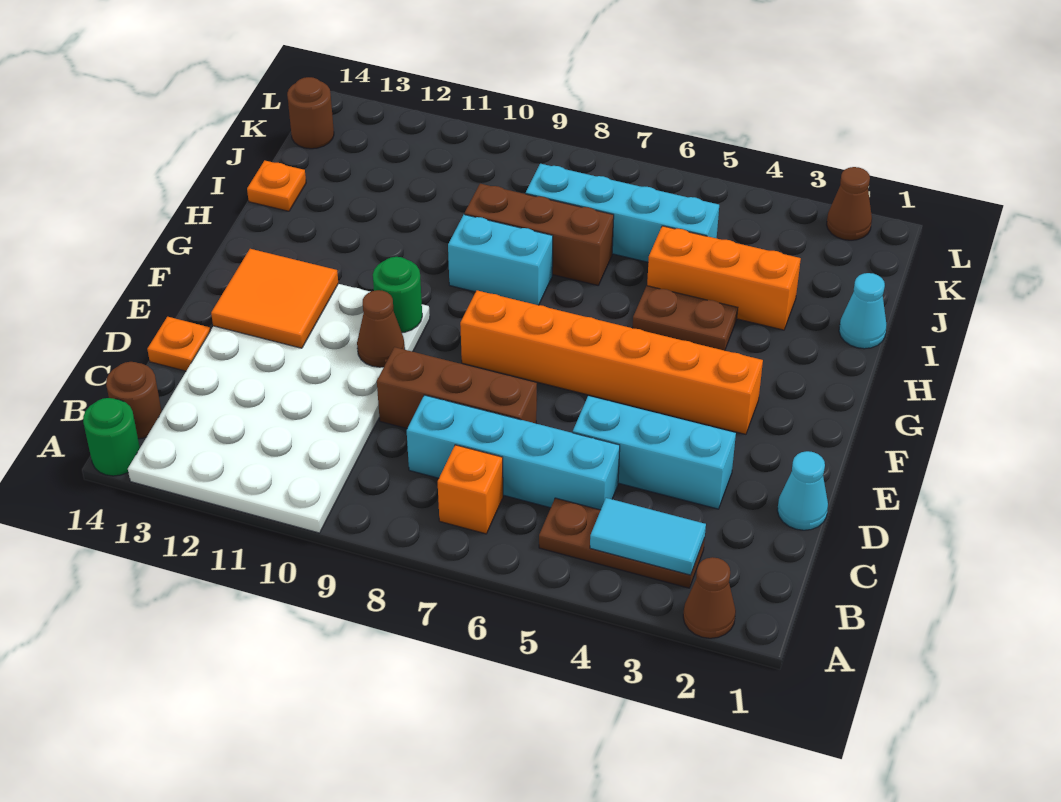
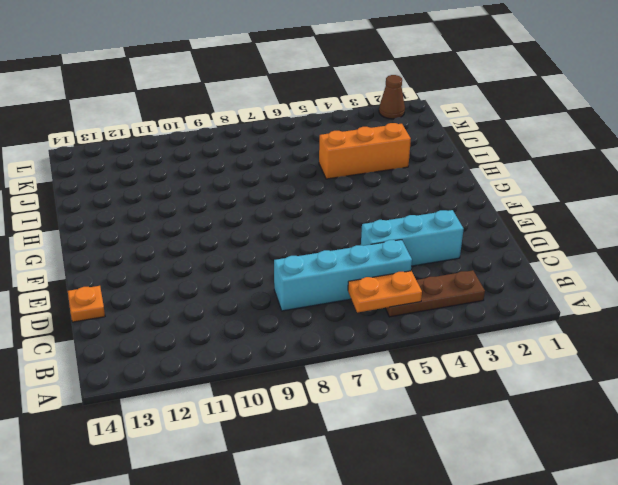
orange 1x2 plate [348,271,422,313] -> none
none -> brown 1x1 cone [683,557,736,638]
none -> white 4x6 plate [128,284,430,533]
none -> green 1x1 round brick [83,398,140,476]

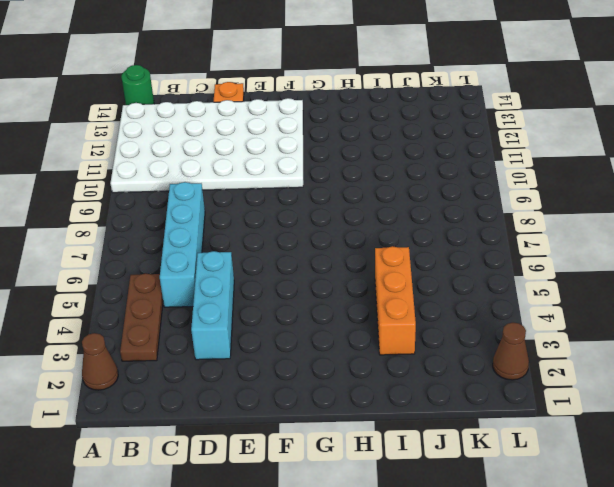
none -> orange 1x1 brick [438,445,503,534]
none -> brown 1x1 round brick [106,362,162,439]
none -> cyan 1x1 cone [777,451,828,530]

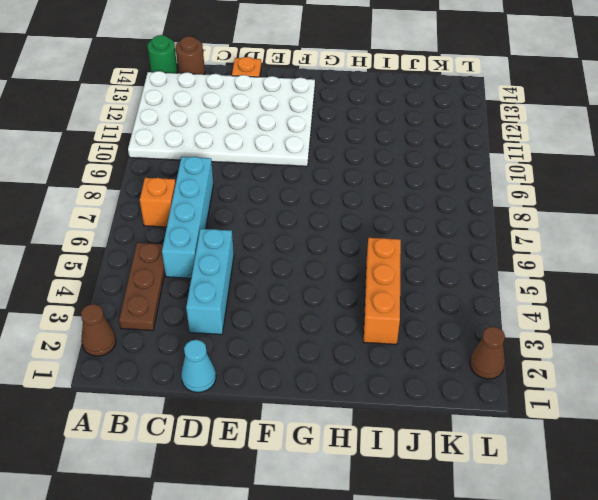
none -> brown 1x3 brick [377,347,537,428]
none -> orange 1x6 brick [460,290,763,434]
none -> brown 1x2 plate [633,286,738,351]

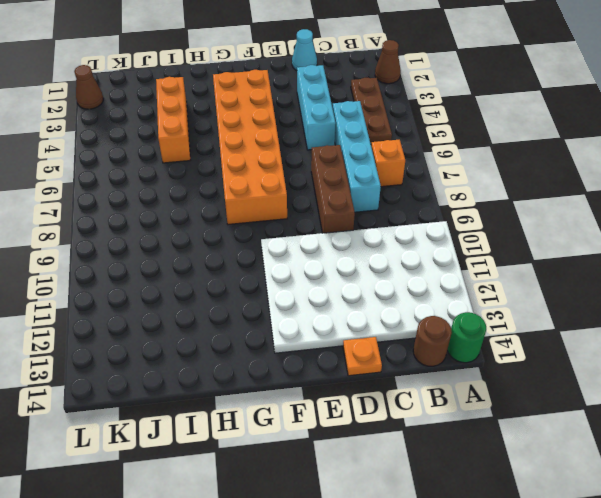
orange 2x6 brick [213,70,287,225] -> orange 1x6 brick [460,290,763,434]
none -> brown 1x2 plate [633,286,738,351]
none -> cyan 1x2 brick [448,215,553,305]
none -> cyan 1x1 cone [839,273,887,349]

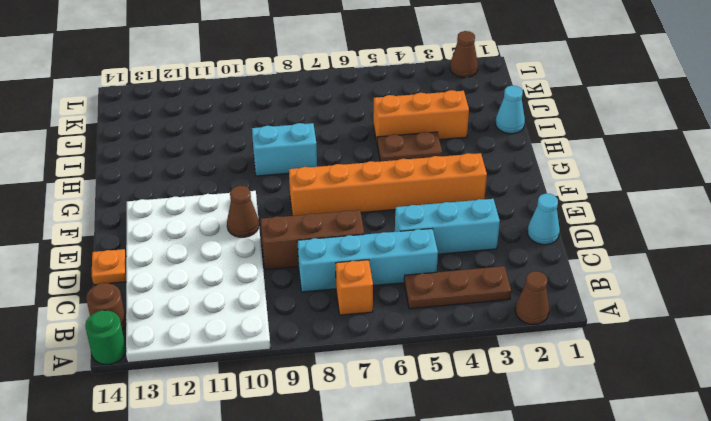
none -> brown 1x3 brick [465,184,614,285]
none -> orange 1x1 plate [247,161,306,211]
none -> cyan 1x4 brick [526,164,719,262]

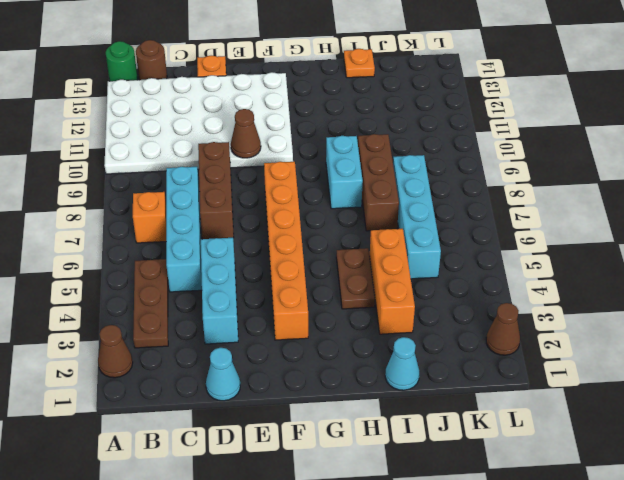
none -> brown 1x1 round brick [287,77,334,149]
none -> cyan 1x2 tile [590,498,706,575]
none -> orange 2x2 tile [211,249,338,348]

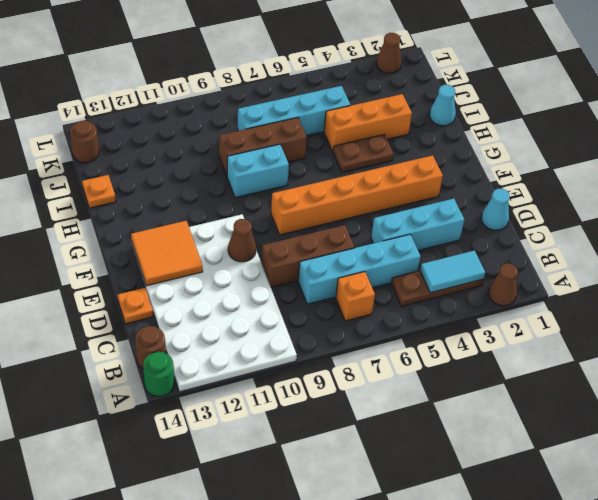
none -> green 1x1 round brick [373,257,422,332]

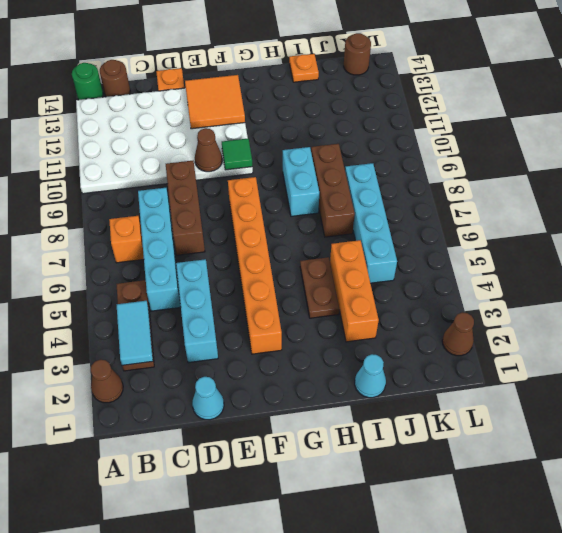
green 1x1 tile [222,139,252,170] -> green 1x1 round brick [373,257,422,332]

